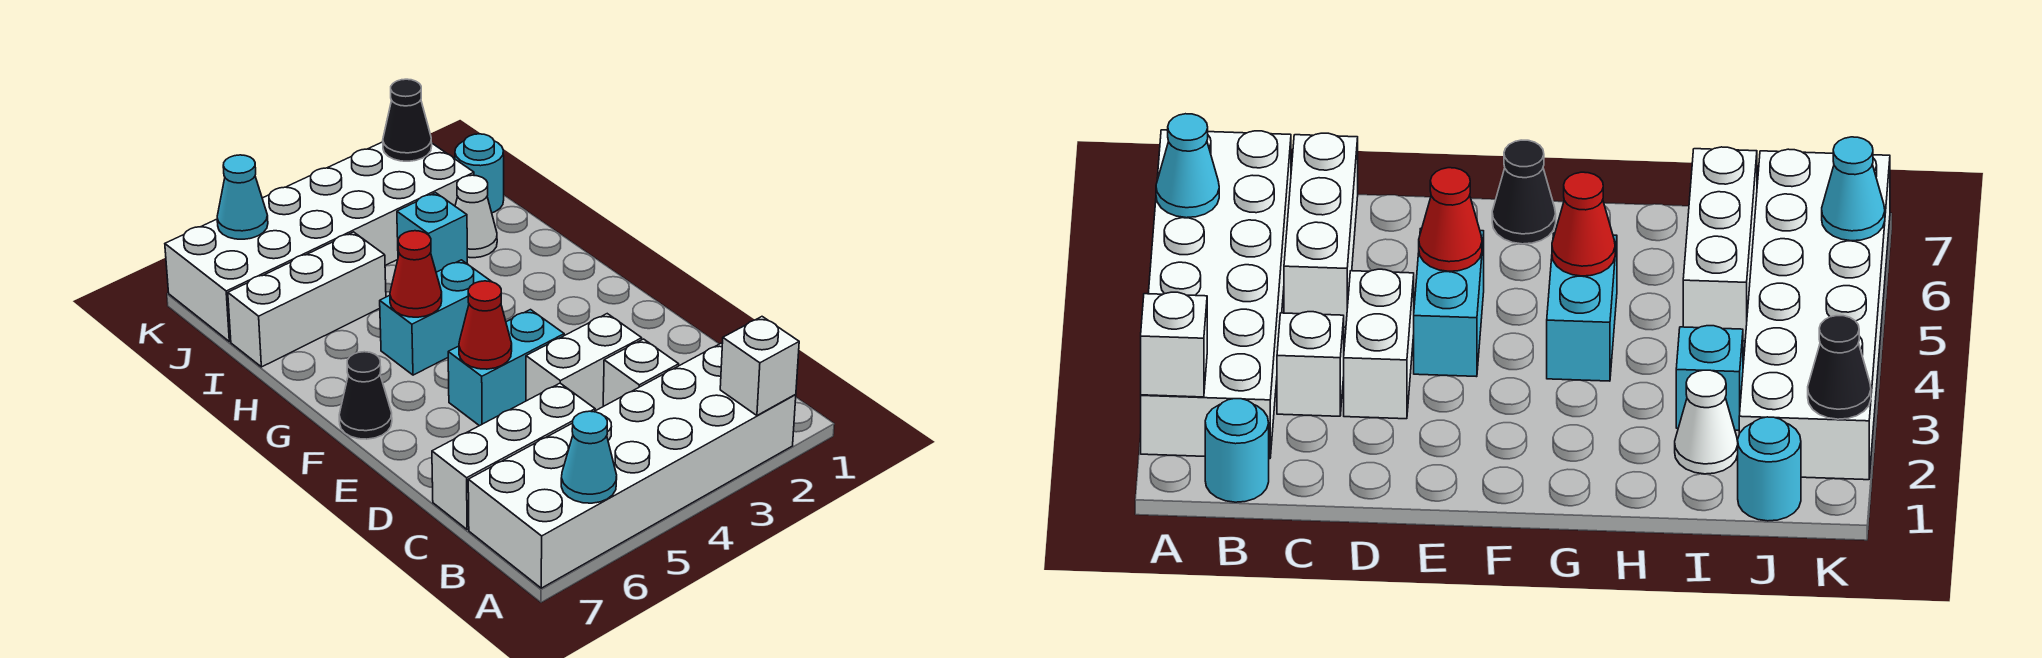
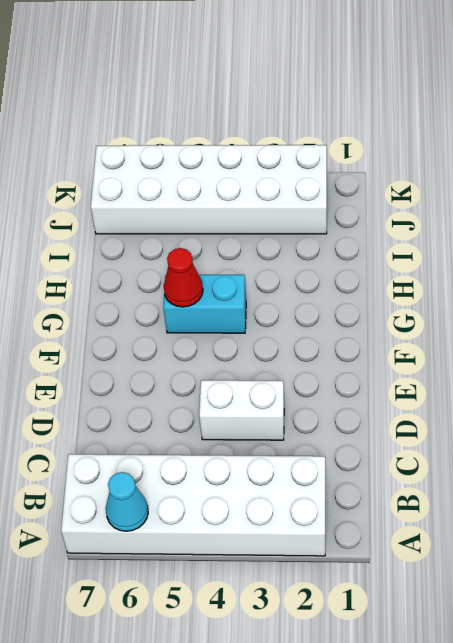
none -> cyan 1x1 round brick [1205,399,1269,502]
none -> white 1x1 brick [603,339,679,406]
none -> white 1x3 brick [432,383,595,530]

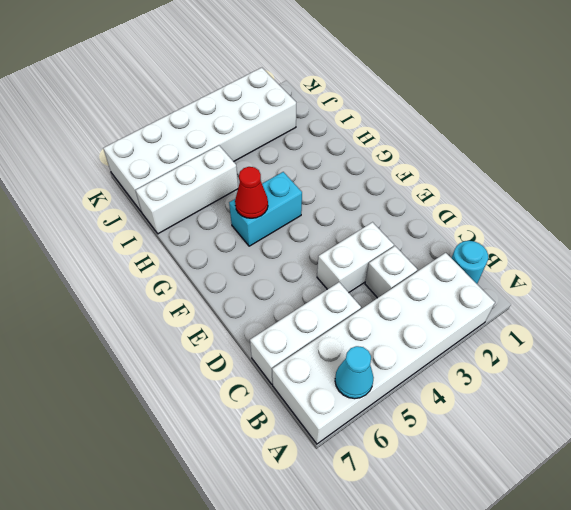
none -> cyan 1x2 brick [448,310,564,426]
none -> black 1x1 cone [339,352,392,439]
none -> white 1x1 cone [455,175,497,258]

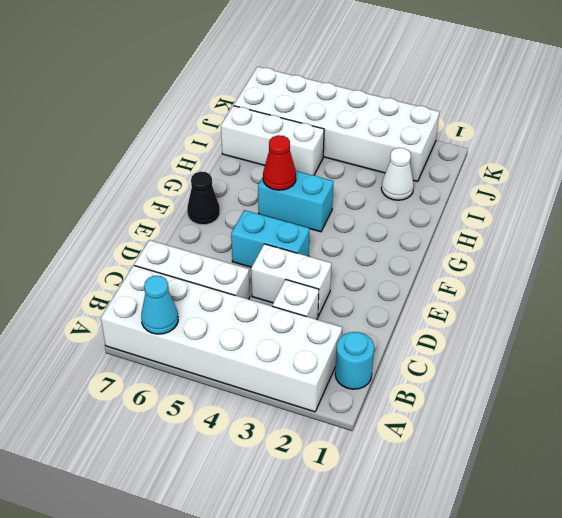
none -> cyan 1x1 brick [397,193,467,272]
none -> cyan 1x1 round brick [455,134,504,213]
none -> white 1x1 brick [720,317,799,415]

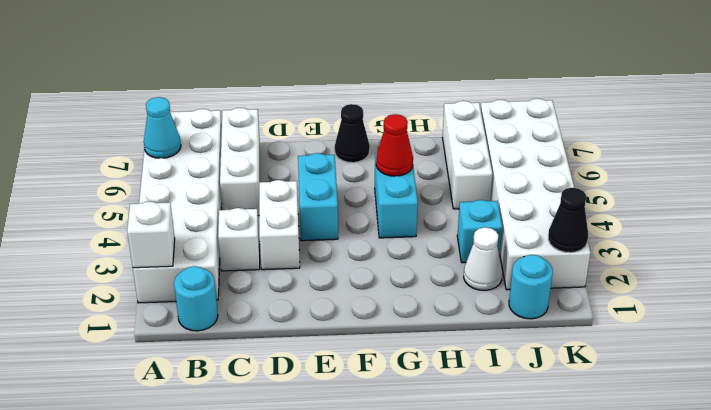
none -> red 1x1 cone [459,281,512,369]
none -> cyan 1x1 cone [217,155,268,239]

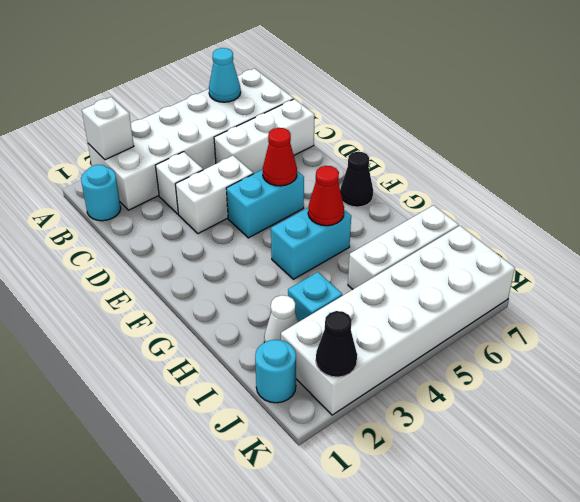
none -> cyan 1x1 cone [217,155,268,239]

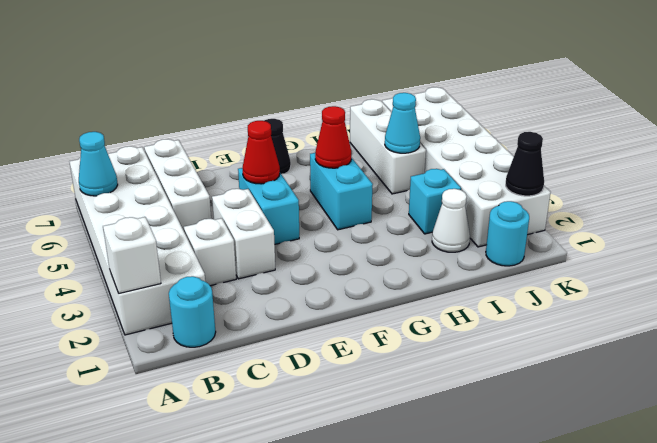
cyan 1x1 cone [385,93,420,153] -> cyan 1x1 cone moved to [217,155,268,239]

